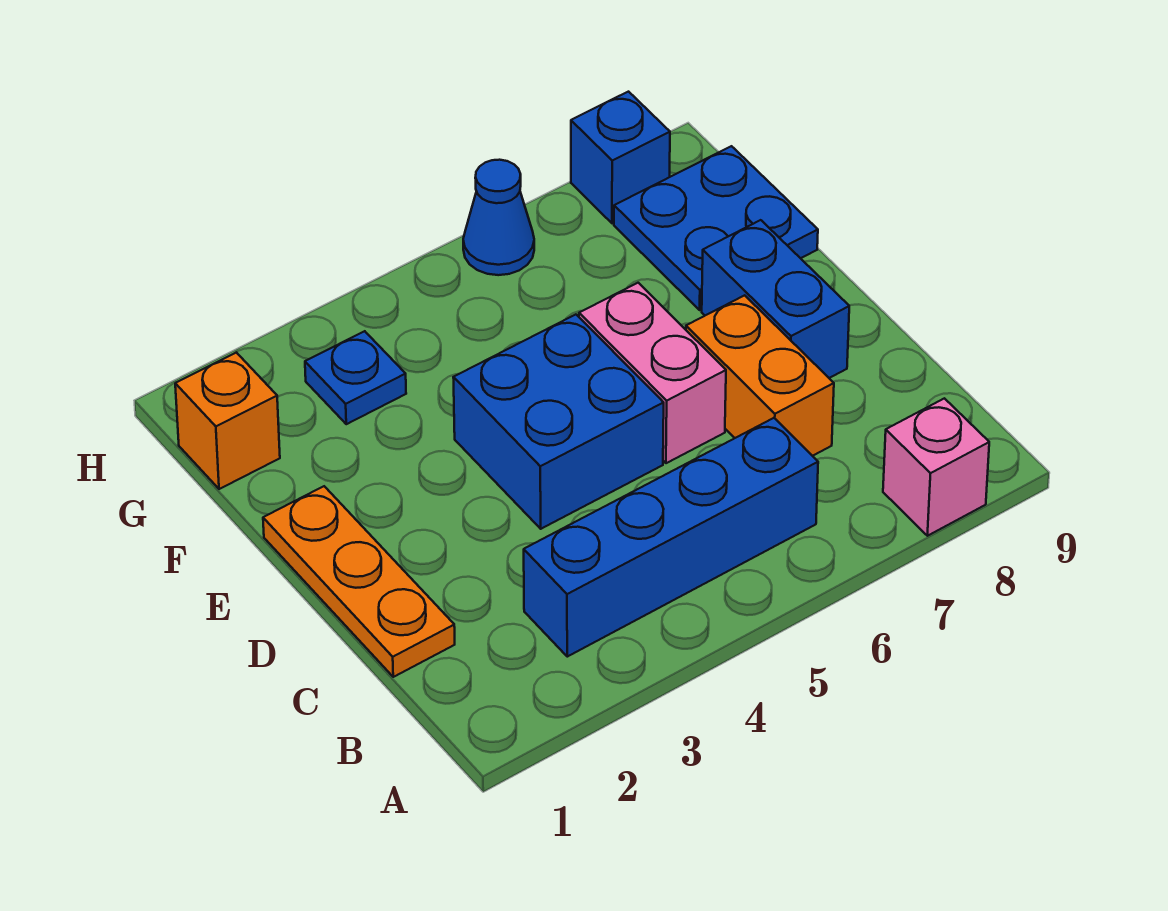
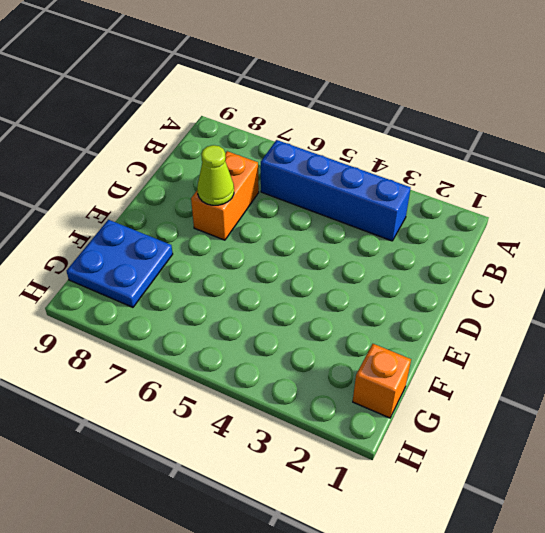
lime 1x1 cone [197,145,234,205] -> none
none -> pink 1x1 brick [883,398,989,536]
none -> orange 1x3 plate [263,486,455,677]
none -> blue 2x2 brick [453,315,664,529]

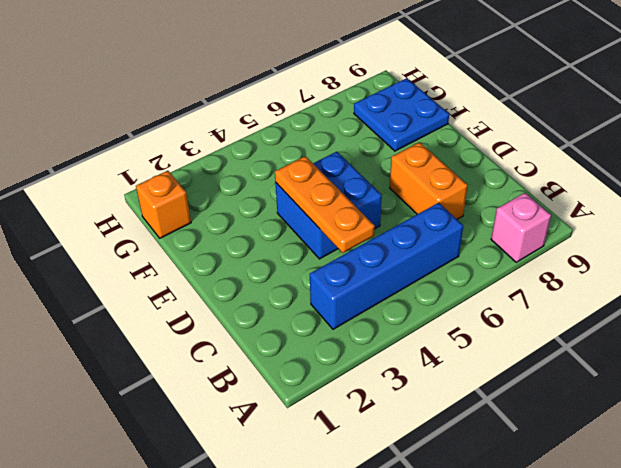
orange 1x3 plate [275,156,375,253] -> orange 1x3 plate moved to [263,486,455,677]
none -> pink 1x2 brick [579,283,726,463]
none -> blue 1x2 brick [702,220,849,378]
none -> blue 1x1 plate [305,331,406,424]

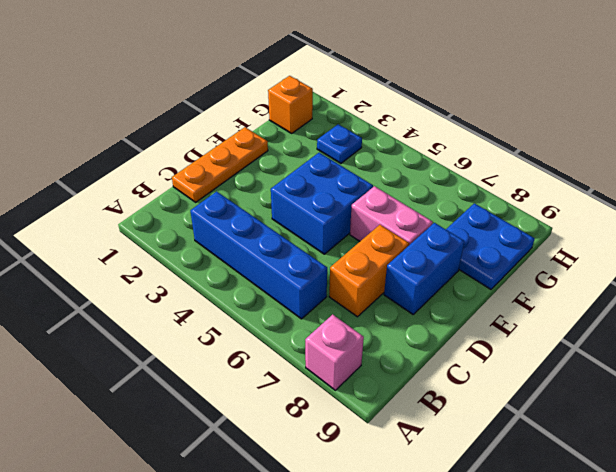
pink 1x2 brick [350,186,433,245] -> pink 1x2 brick turned to [579,283,726,463]
none -> blue 1x1 cone [463,160,534,275]
none -> blue 1x1 brick [571,92,670,223]

